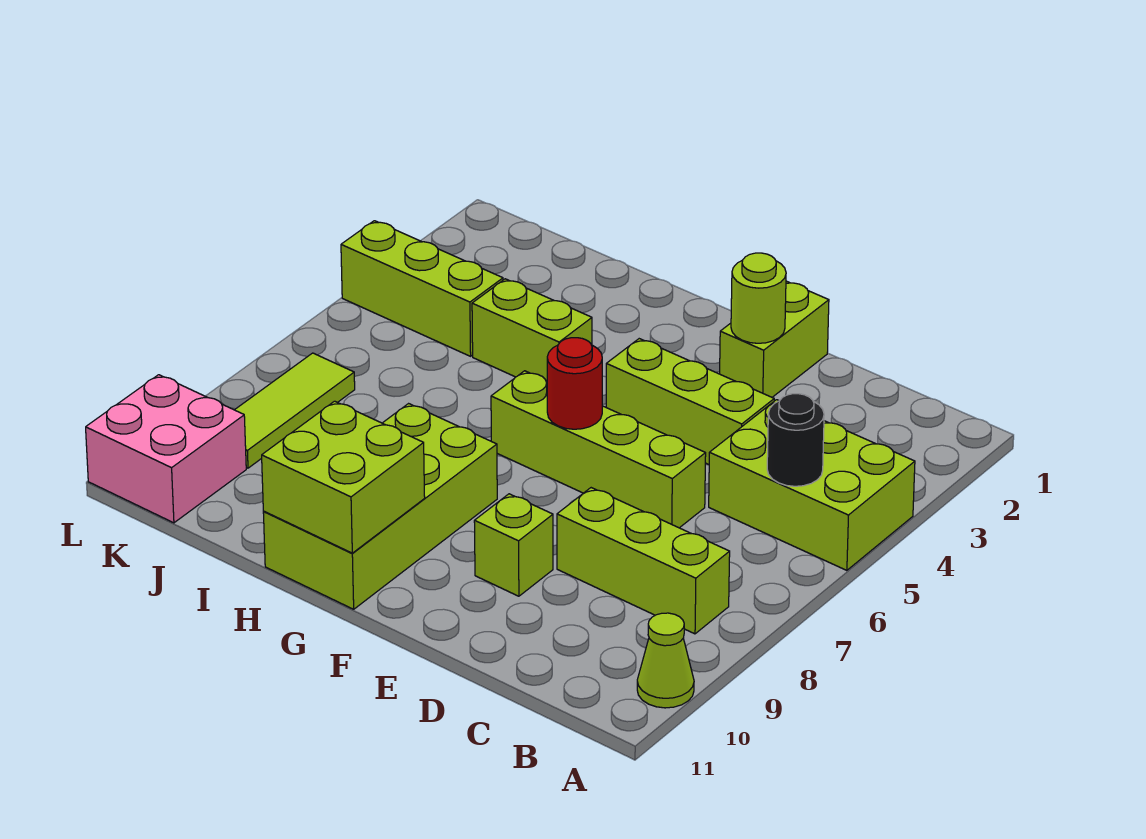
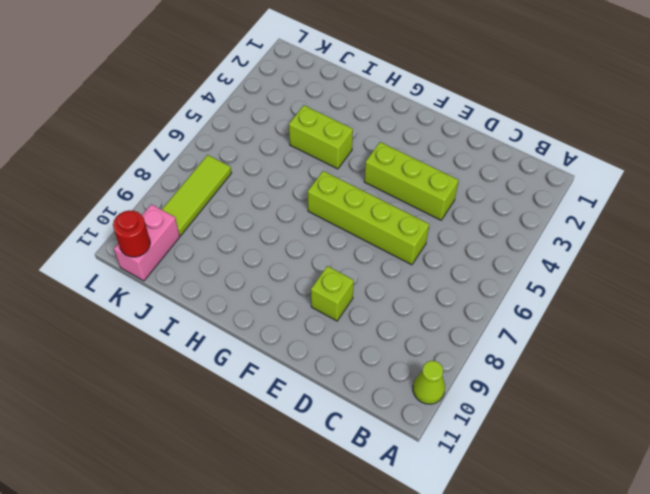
pink 1x2 brick [114,204,180,281] -> pink 2x2 brick [86,375,246,523]
red 1x1 round brick [113,210,150,257] -> red 1x1 round brick moved to [547,338,602,429]
none -> lime 2x3 brick [709,400,915,570]
none -> lime 1x3 brick [557,488,730,634]
none -> lime 1x2 brick [720,281,829,397]

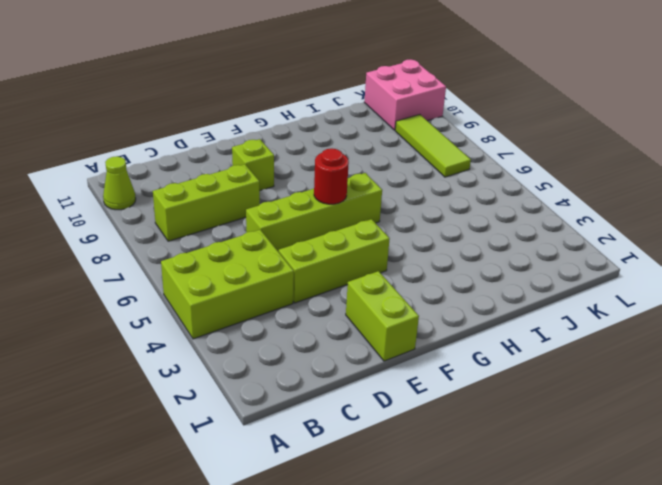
none -> lime 2x4 brick [263,404,497,609]
none -> lime 1x2 brick [472,279,592,381]
none -> lime 1x3 brick [341,221,503,356]

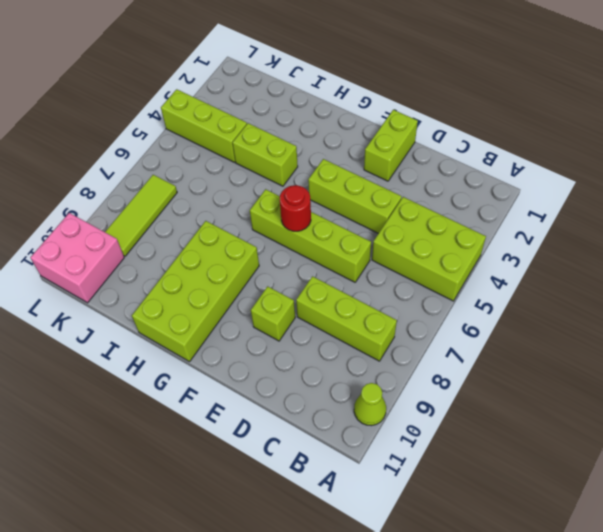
none -> black 1x1 round brick [767,394,824,486]
none -> lime 1x1 round brick [731,253,786,343]
none -> lime 2x2 brick [262,401,425,553]

